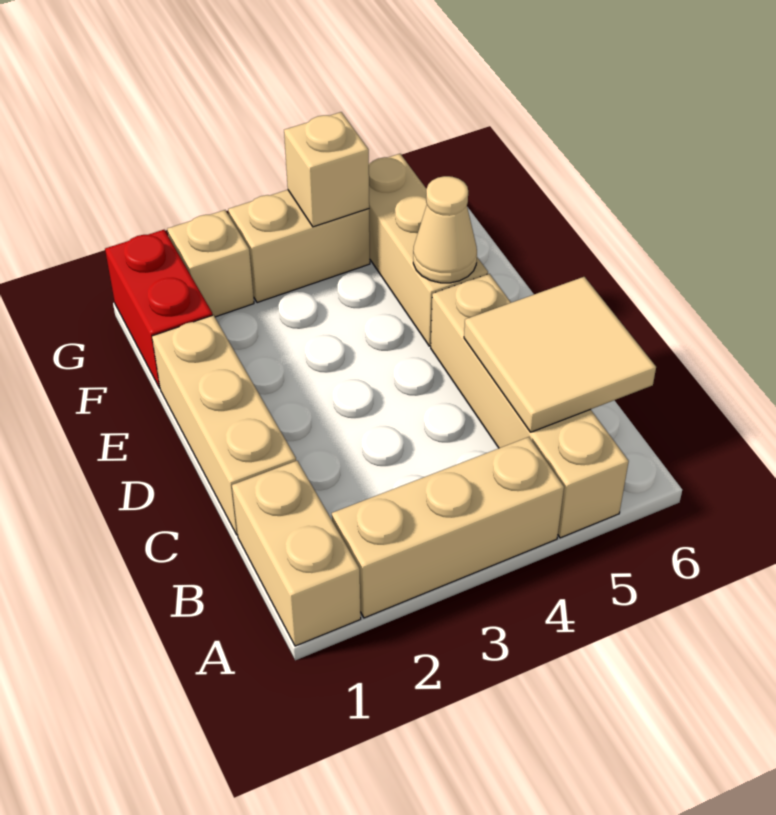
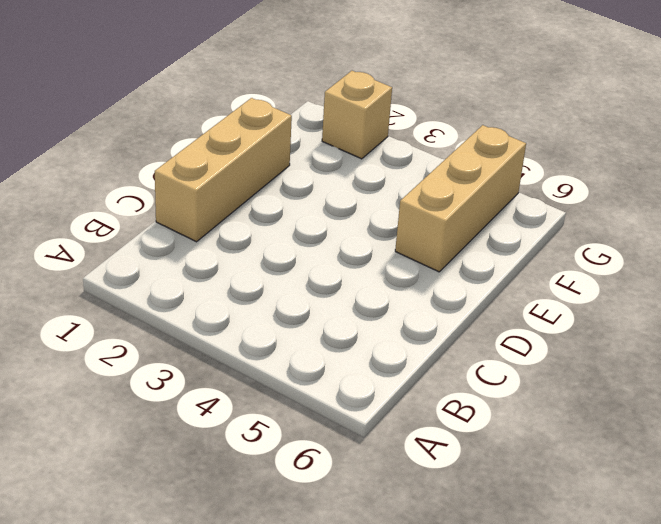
none -> tan 1x2 brick [232,461,361,646]
none -> tan 1x3 brick [332,437,564,618]

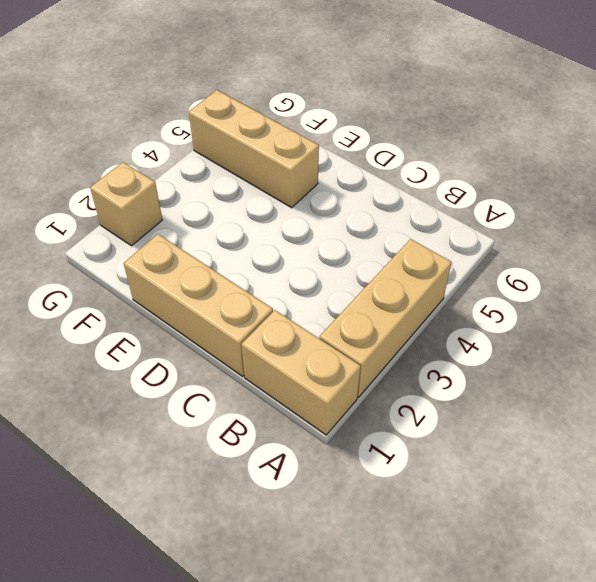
none -> tan 1x4 brick [431,274,629,538]
none -> red 1x2 brick [105,230,213,388]

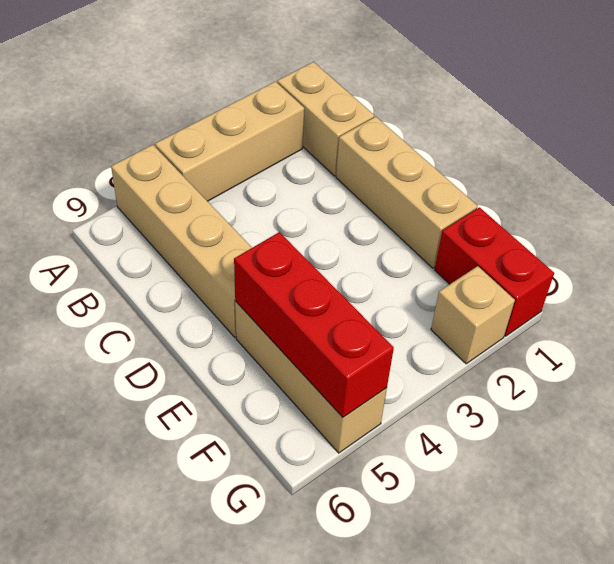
red 1x3 brick [234,232,394,417] -> tan 1x1 cone [413,176,477,283]
none -> tan 1x2 brick [228,190,370,303]
none -> tan 2x2 tile [464,277,656,432]

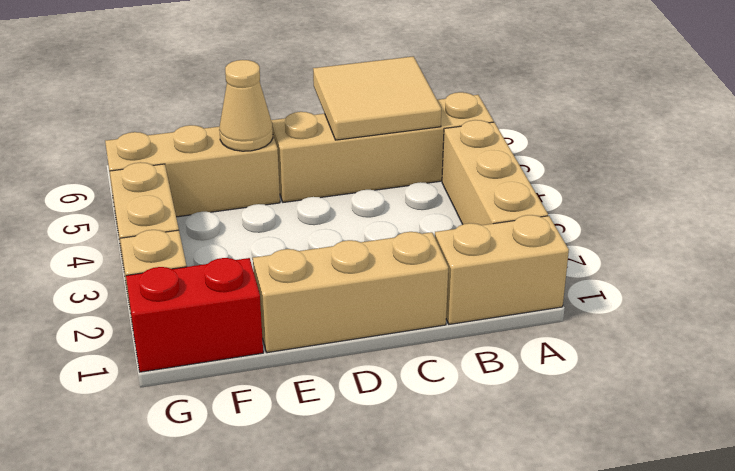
none -> tan 1x1 brick [284,112,369,227]

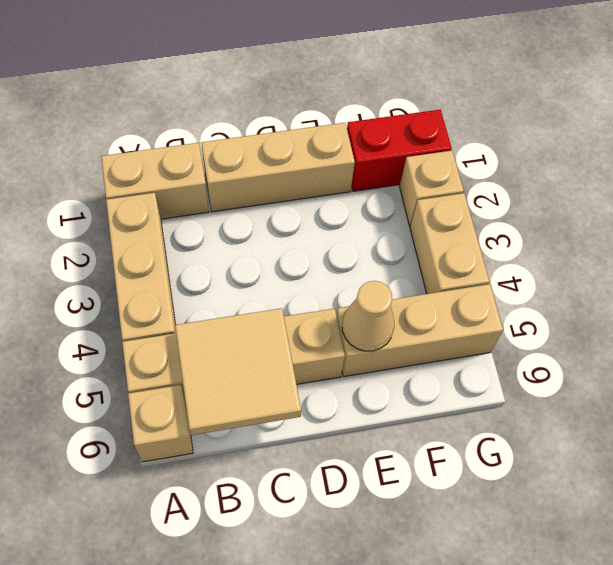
tan 1x1 brick [128,385,193,462] -> tan 1x1 brick moved to [284,112,369,227]

